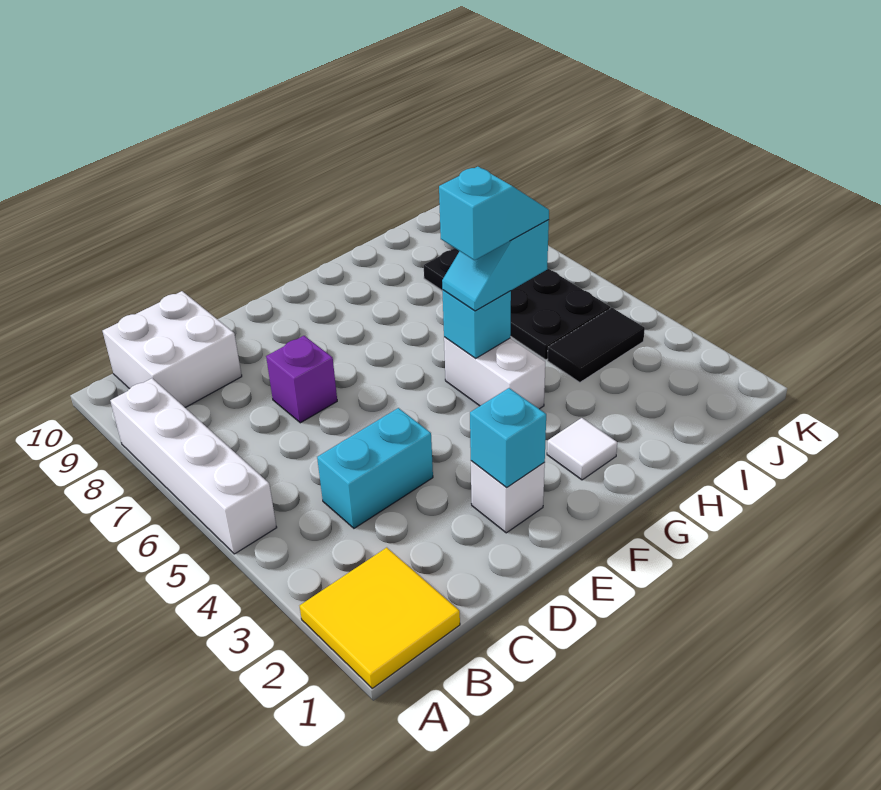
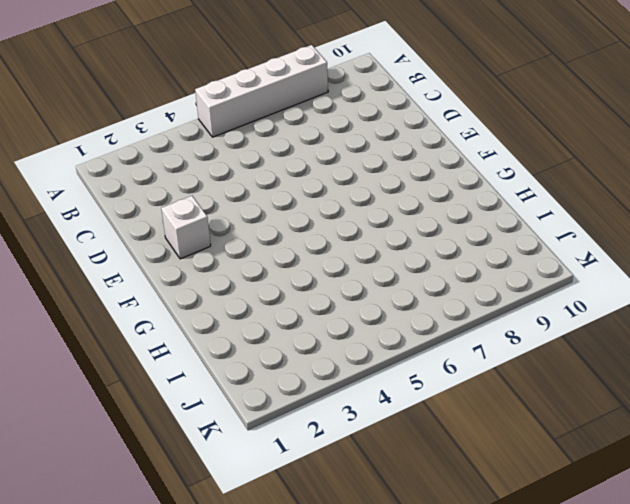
none -> yellow 2x2 tile [300,548,460,688]
none -> white 2x2 brick [103,291,242,407]
none -> cyan 1x2 brick [317,408,433,528]

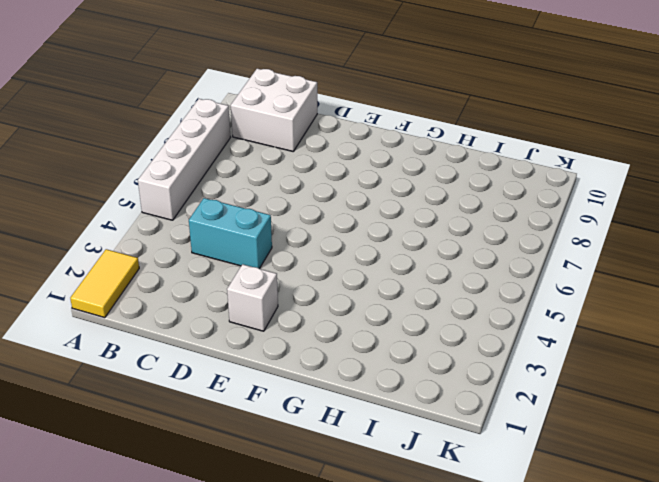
yellow 1x2 tile [70,249,139,318] -> yellow 2x2 tile [300,548,460,688]
none -> purple 1x1 brick [266,336,337,423]
none -> white 1x1 tile [547,418,617,480]
none -> white 1x2 brick [444,337,545,409]

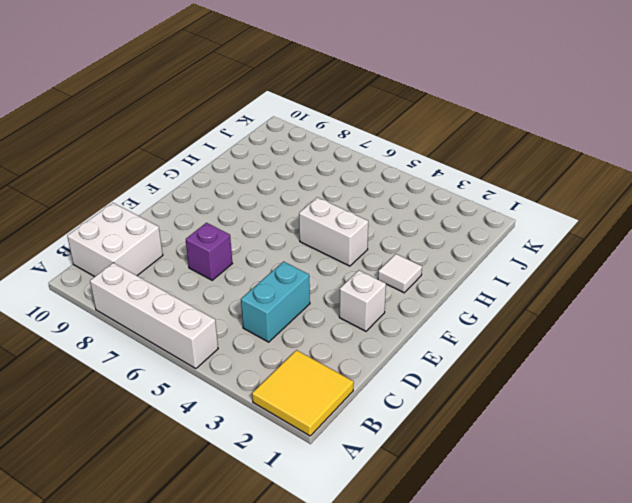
none -> black 1x2 tile [547,308,645,383]
none -> black 2x4 plate [424,248,610,360]
none -> cyan 1x1 brick [470,388,546,487]

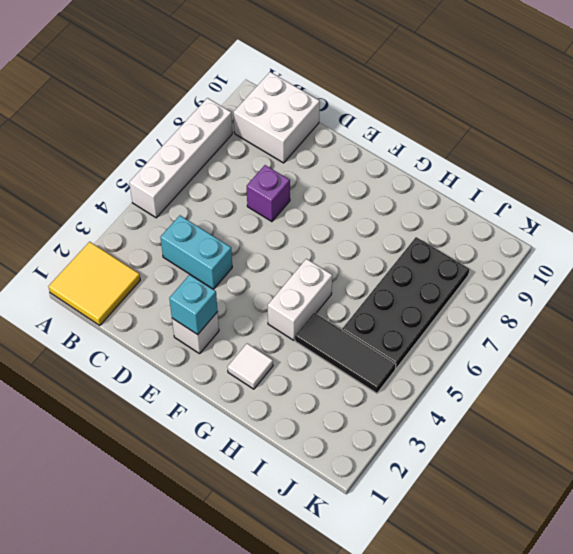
black 1x3 tile [295,313,396,393] -> black 1x2 tile [547,308,645,383]
none -> cyan 1x1 brick [442,290,511,359]
none -> cyan 1x2 slope [442,220,549,311]
none -> cyan 1x2 slope [439,167,549,260]

